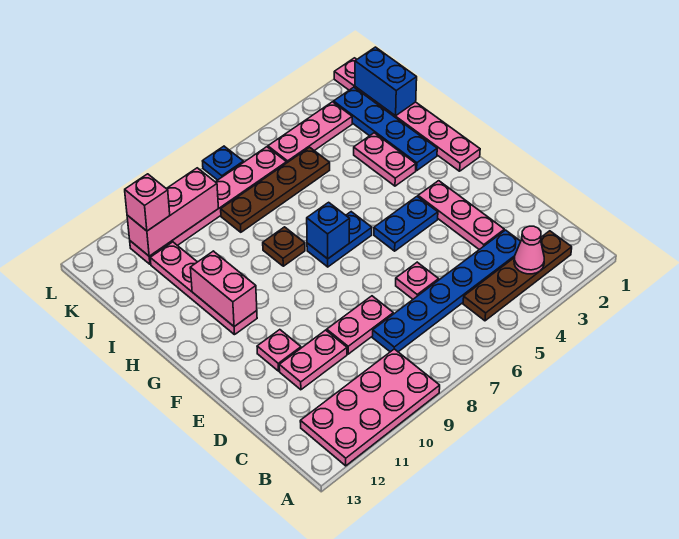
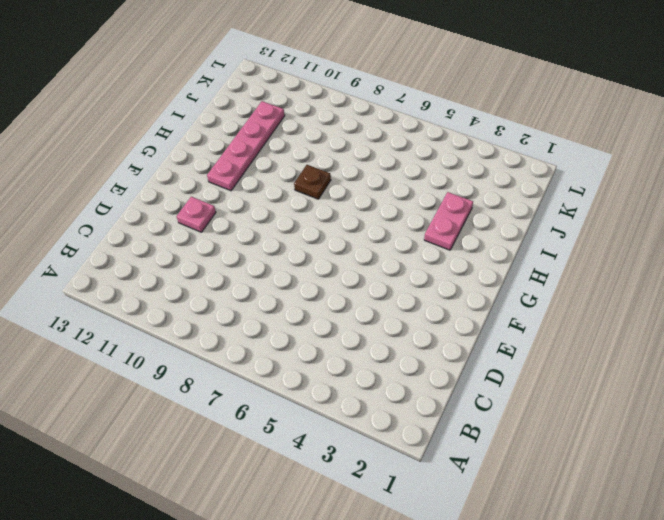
none -> pink 2x4 plate [300,349,440,466]
none -> brown 1x4 plate [463,231,572,321]
none -> blue 1x6 plate [372,230,521,352]

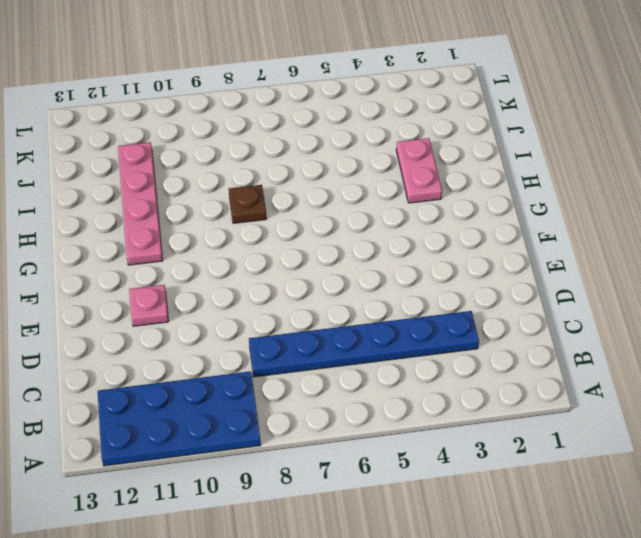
blue 2x4 plate [98,371,261,466] -> pink 2x4 plate [300,349,440,466]
none -> brown 1x4 plate [463,231,572,321]
none -> pink 1x3 plate [418,181,504,250]
none -> pink 1x1 plate [396,262,439,299]

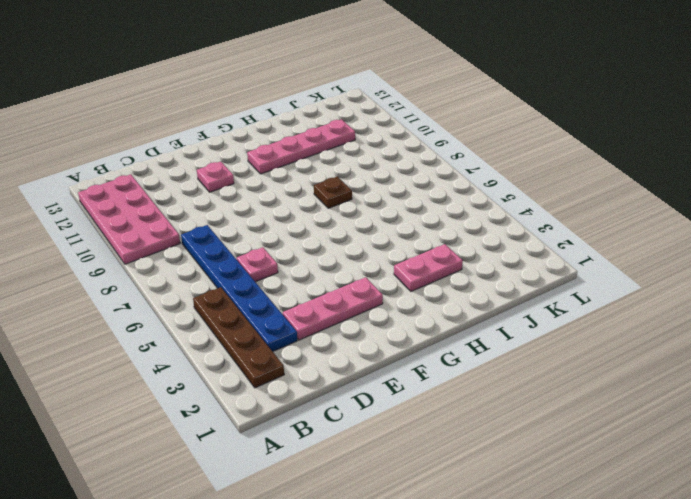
none -> pink 1x2 plate [327,296,393,354]
none -> pink 1x2 plate [279,330,347,390]
none -> blue 1x2 plate [374,197,438,251]

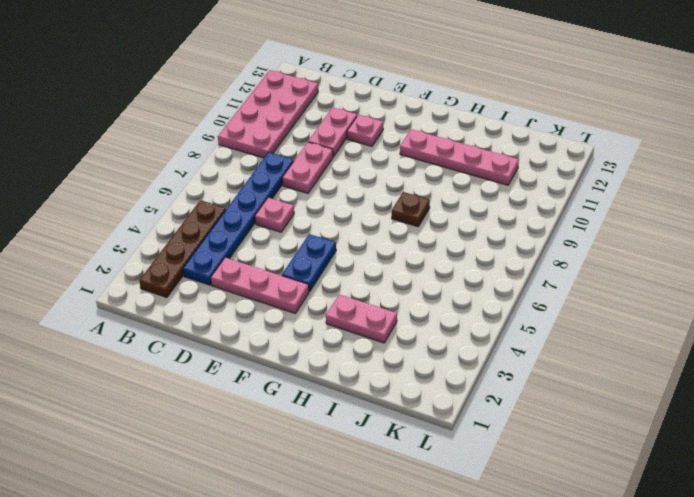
none -> pink 1x6 plate [334,58,480,171]
none -> blue 1x2 plate [307,212,372,267]
none -> blue 1x4 plate [334,87,437,171]

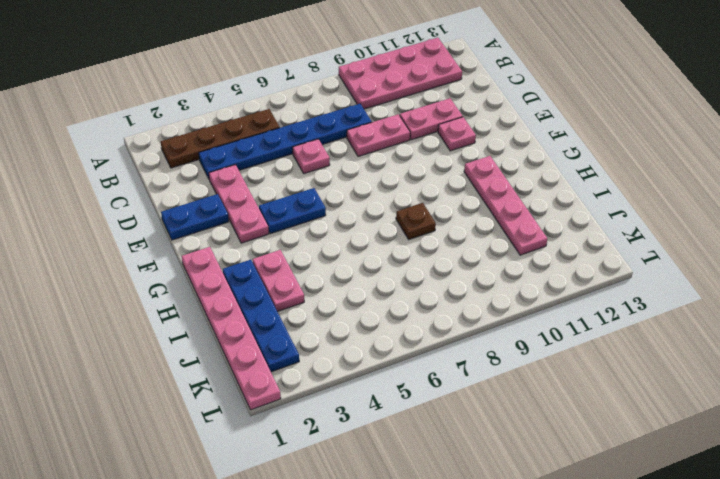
blue 1x2 plate [161,194,229,240] -> blue 1x2 plate moved to [307,212,372,267]
none -> brown 1x4 plate [221,147,330,232]
none -> pink 1x3 plate [268,102,352,163]
none -> pink 1x6 plate [130,147,287,264]

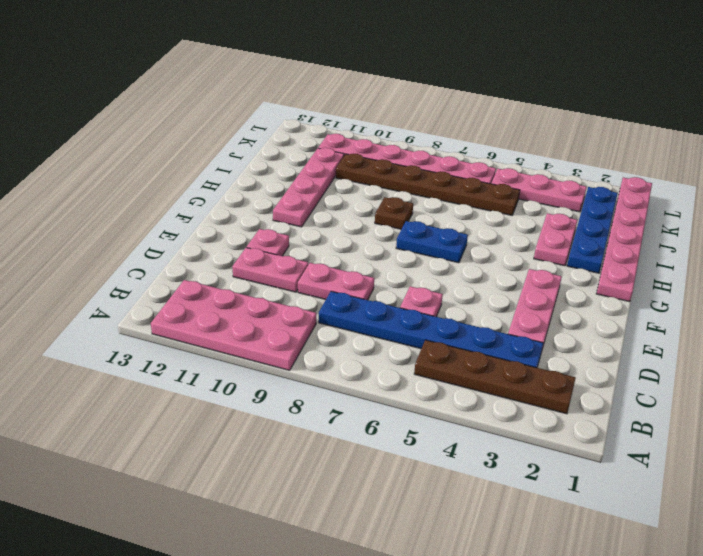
brown 1x6 plate [336,154,520,215] -> brown 1x4 plate [221,147,330,232]
none -> blue 1x2 plate [374,197,438,251]
none -> blue 1x1 plate [203,146,243,180]
none -> pink 1x1 cone [514,226,544,274]

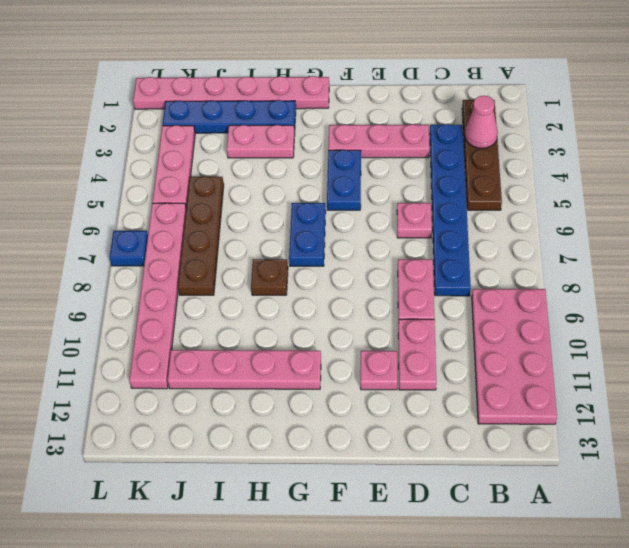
none -> blue 1x1 brick [307,202,350,259]
none -> pink 1x2 brick [190,251,257,327]
none -> blue 1x2 brick [355,47,417,116]

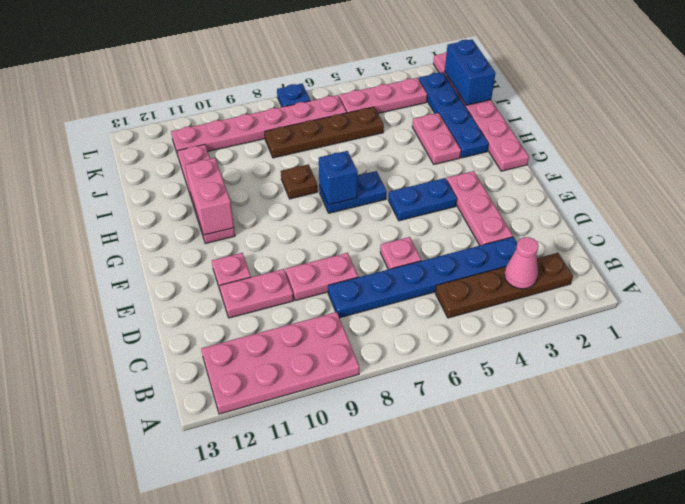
none -> pink 1x3 brick [127,168,218,256]
none -> pink 1x1 brick [125,174,170,231]

